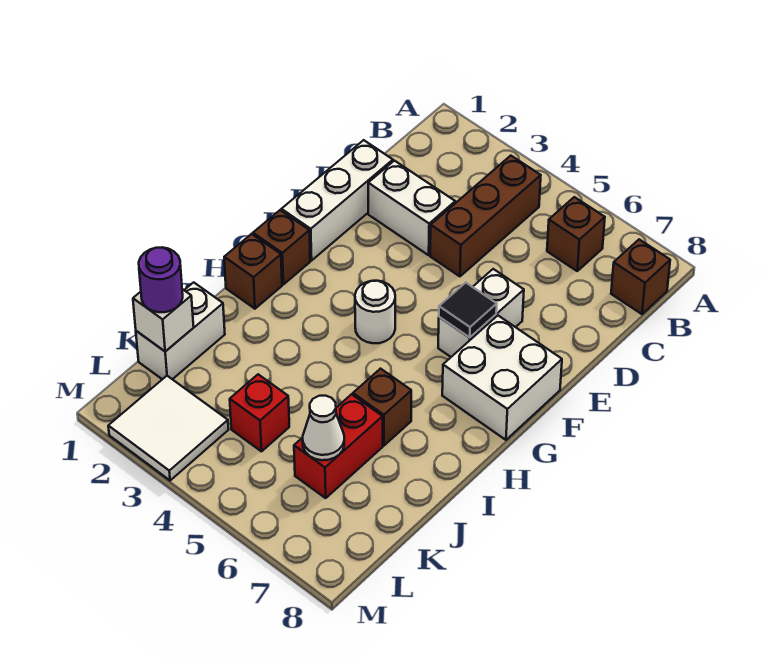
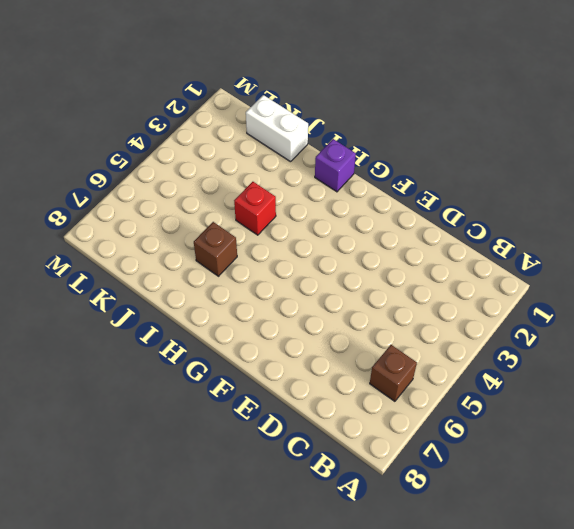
purple 1x1 brick [315,139,356,192] -> brown 1x1 brick [224,234,282,309]
red 1x1 brick [234,182,276,235] -> red 1x1 brick moved to [230,374,289,451]
none -> brown 1x3 brick [430,156,541,276]
none -> brown 1x1 brick [611,239,670,314]
none -> white 1x3 brick [281,140,393,261]

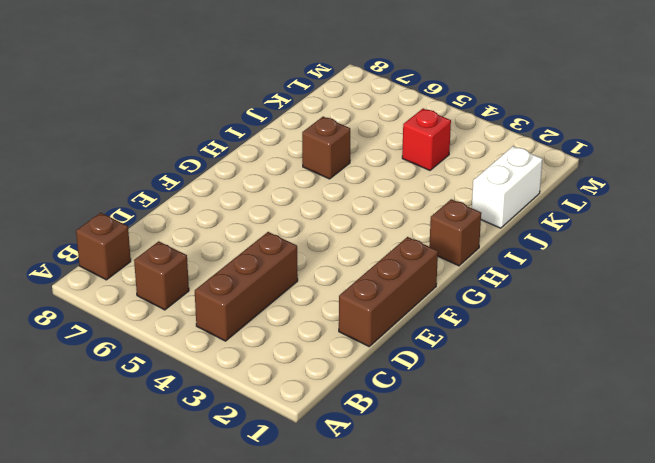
brown 1x3 brick [339,237,438,346] -> white 1x3 brick [281,140,393,261]
none -> white 1x2 brick [368,161,455,255]
none -> white 1x2 brick [438,269,524,357]
none -> white 2x2 brick [442,316,562,440]

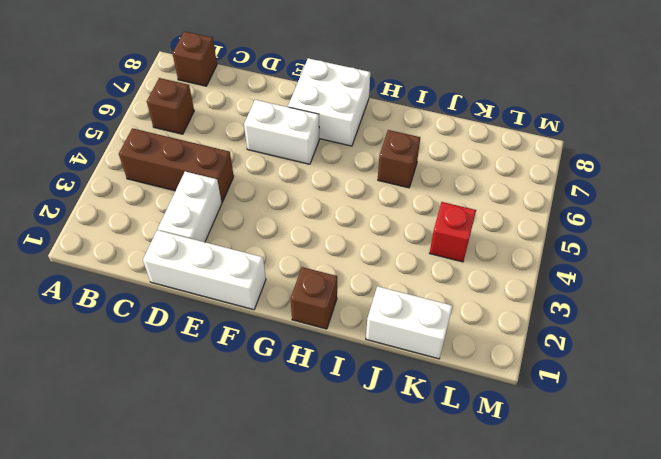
none -> brown 1x1 brick [253,210,310,284]
none -> white 1x1 round brick [355,281,395,343]
none -> red 1x2 brick [294,394,383,498]

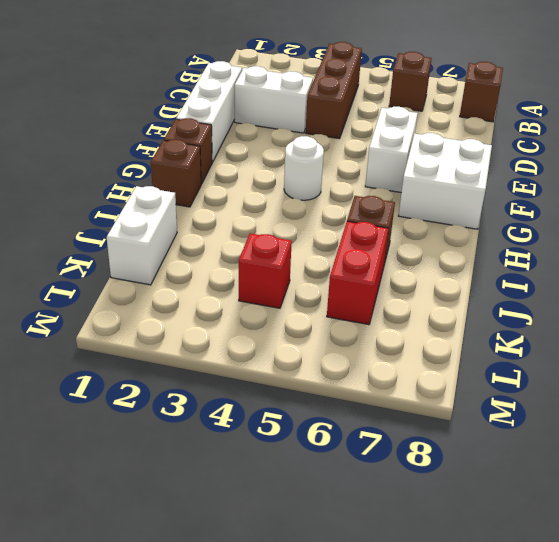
none -> white 2x2 tile [108,376,229,481]
none -> black 1x1 tile [439,283,497,338]
none -> white 1x1 brick [133,289,194,351]

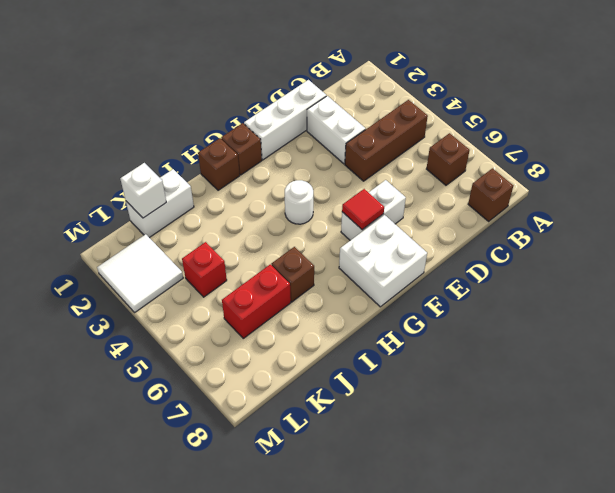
red 1x1 tile [342,189,384,230] -> black 1x1 tile [439,283,497,338]
none -> white 1x1 cone [303,396,344,460]
none -> purple 1x1 round brick [139,248,183,312]

